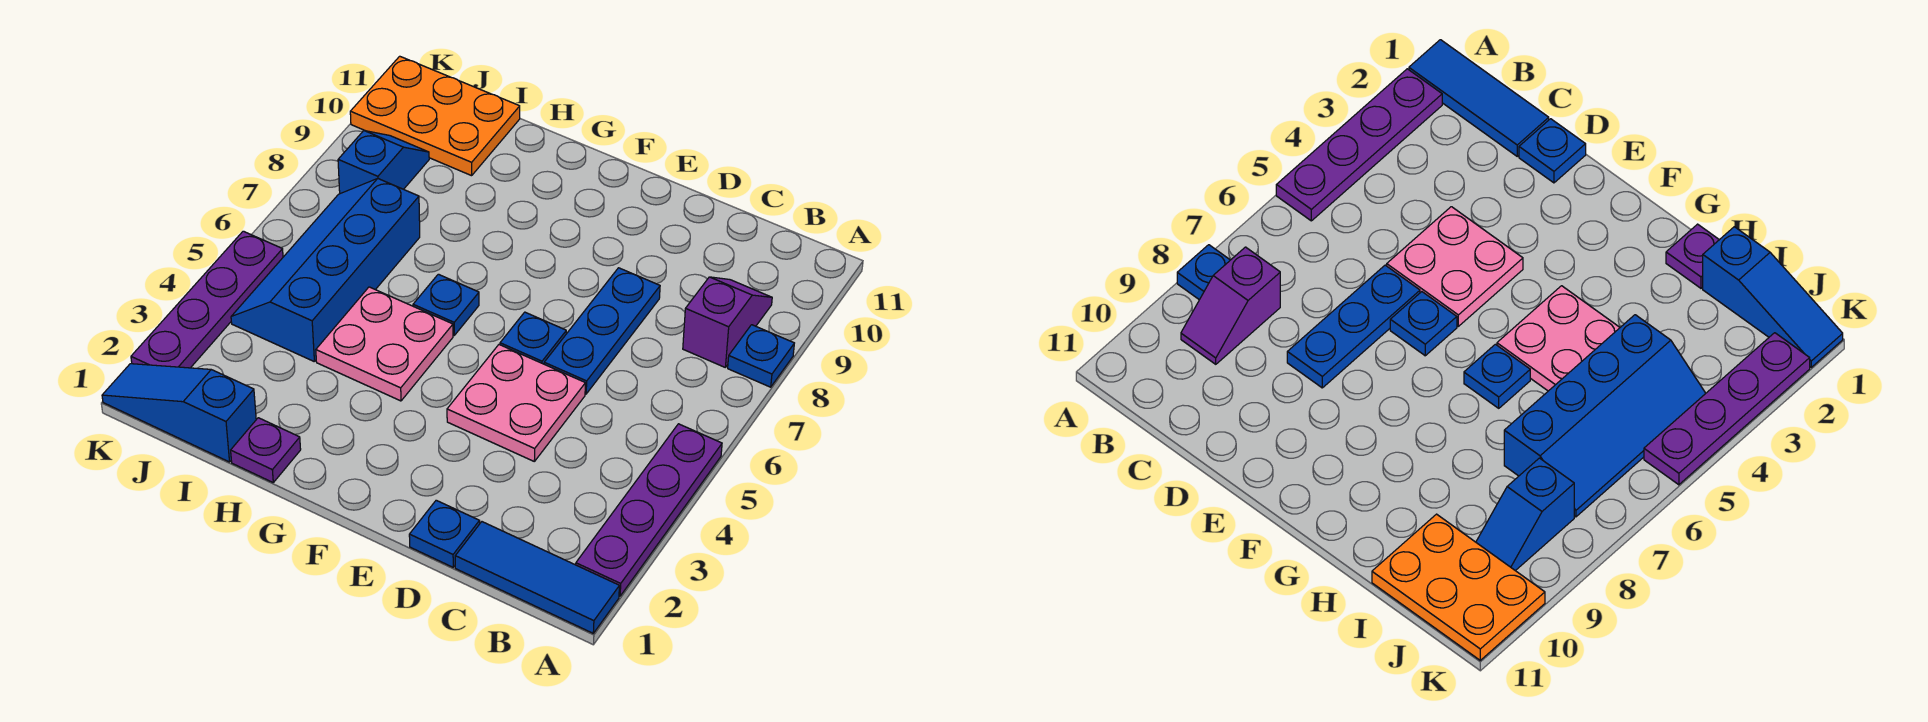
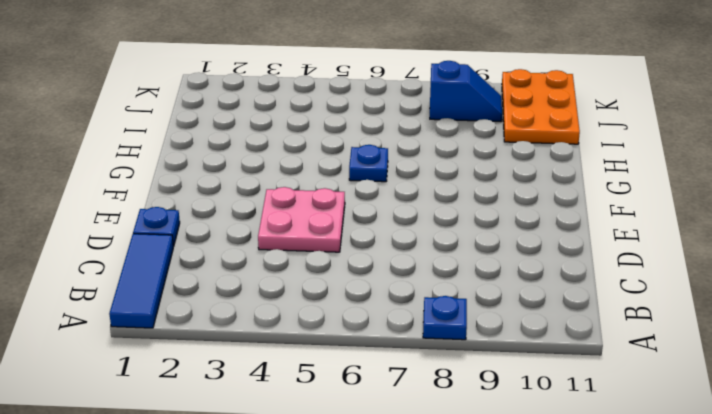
none -> purple 1x4 plate [576,424,722,596]
none -> purple 1x2 slope [683,277,772,367]
none -> blue 1x3 plate [544,268,660,394]

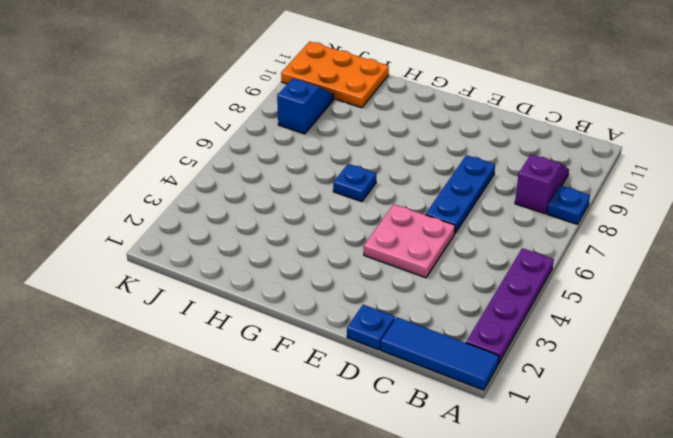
none -> blue 1x1 plate [500,312,566,364]
none -> pink 2x2 plate [316,287,453,401]
none -> purple 1x1 plate [231,418,301,482]

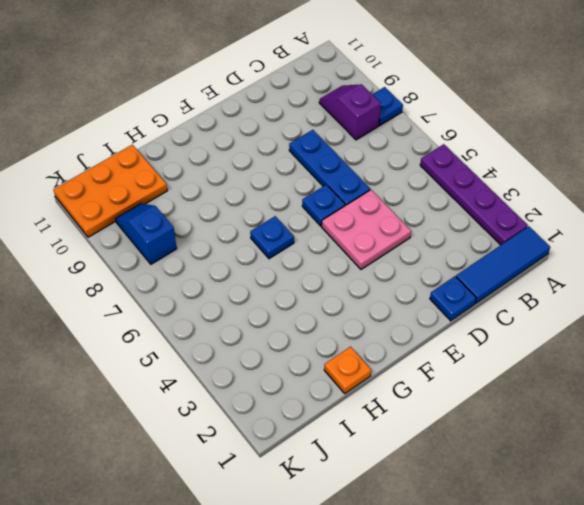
orange 1x1 plate [324,347,371,393] -> purple 1x1 plate [231,418,301,482]
none -> pink 2x2 plate [316,287,453,401]
none -> blue 1x3 slope [102,364,256,462]
none -> blue 2x4 slope [231,179,420,361]

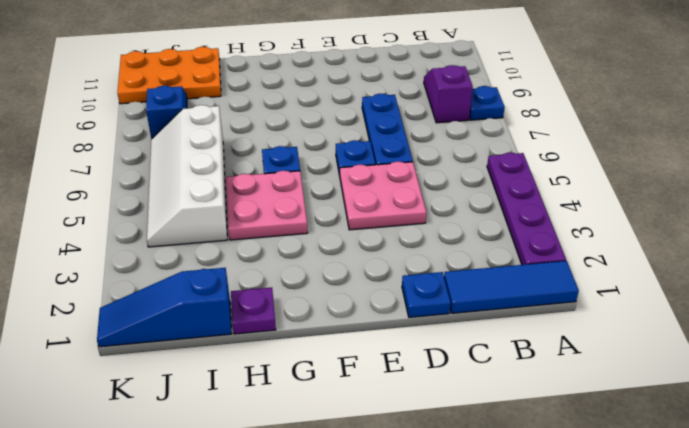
white 2x4 slope [147,105,227,247] -> blue 2x4 slope [231,179,420,361]
none -> purple 1x4 plate [131,231,283,368]

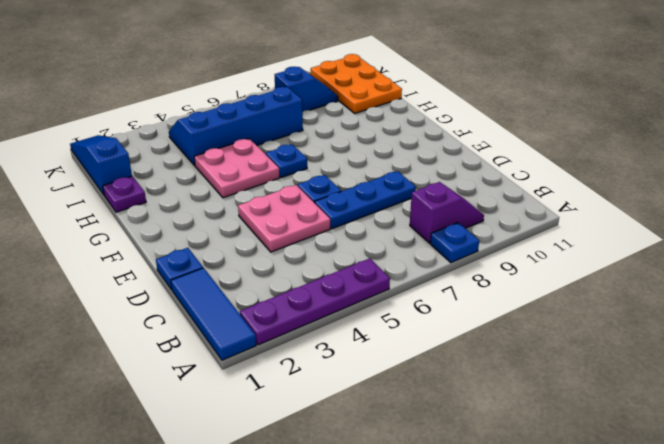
none -> purple 1x4 plate [131,231,283,368]

